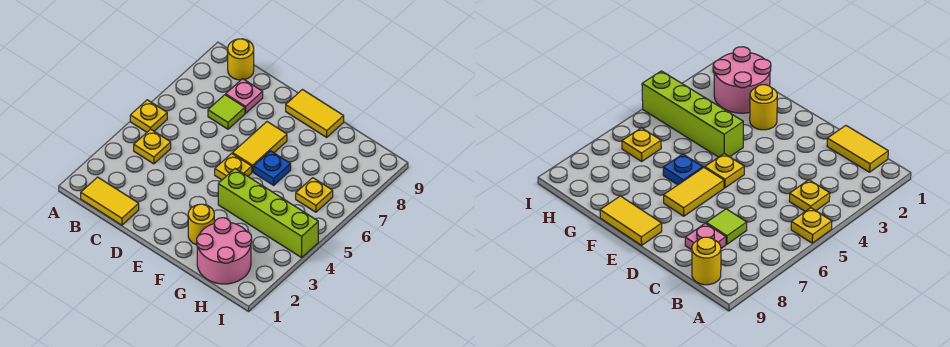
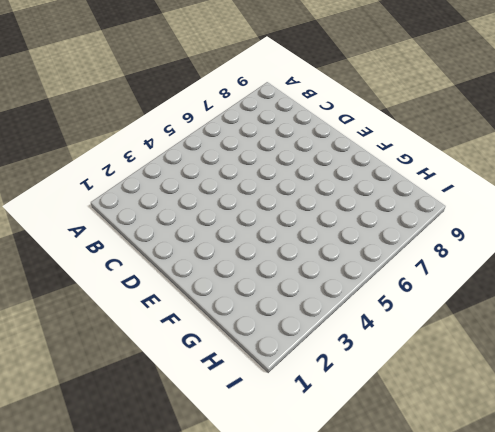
none -> yellow 1x1 plate [130,100,167,132]
none -> yellow 1x2 tile [81,177,139,225]
none -> yellow 1x1 plate [134,129,171,164]

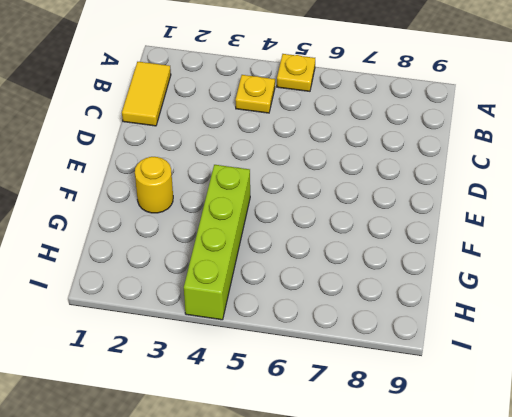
none -> yellow 1x1 round brick [228,39,254,80]
none -> lime 1x1 tile [208,95,245,129]
none -> pink 1x1 plate [226,79,263,113]

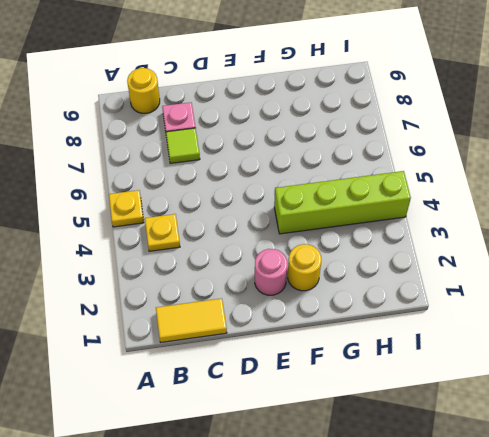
pink 1x1 round brick [255,249,287,295] -> none
none -> yellow 1x1 plate [215,153,252,180]
none -> yellow 1x2 tile [232,122,287,172]
none -> yellow 1x2 tile [286,90,344,137]

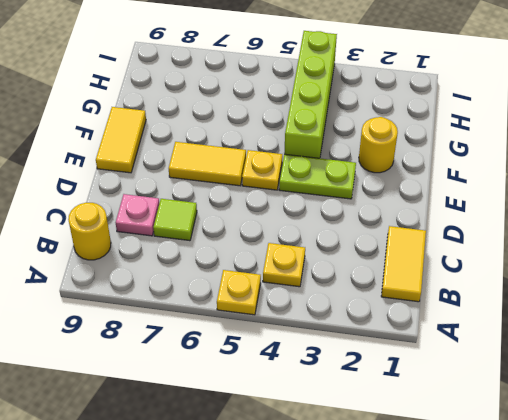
lime 1x2 plate [279,154,356,199] -> none
none -> blue 1x1 plate [254,151,291,185]
none -> pink 2x2 round brick [197,218,252,284]
none -> yellow 1x1 plate [296,178,333,212]

